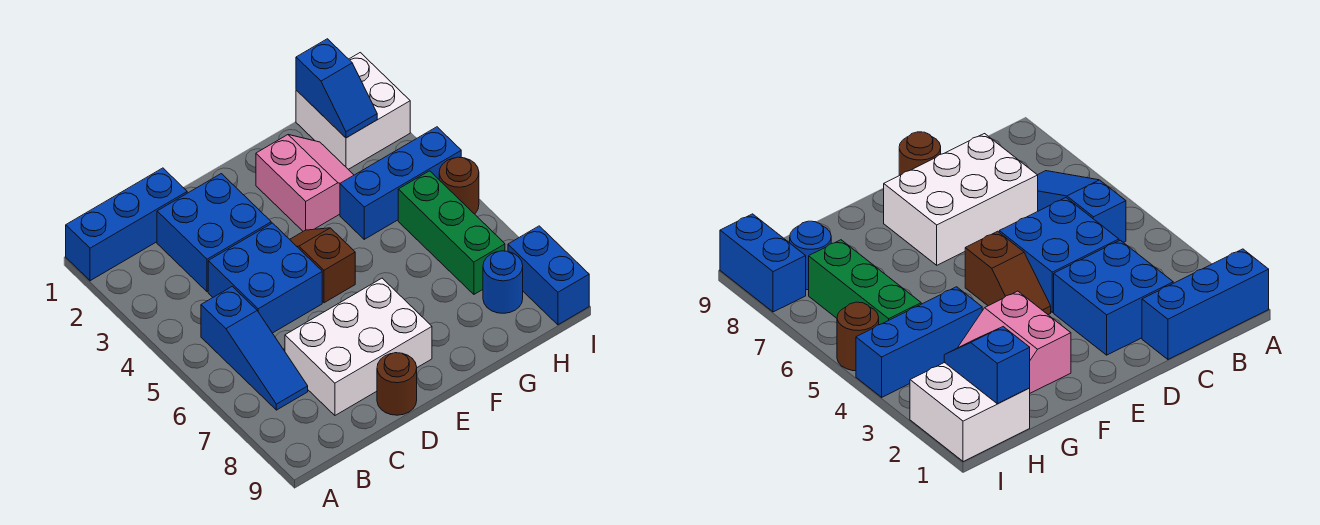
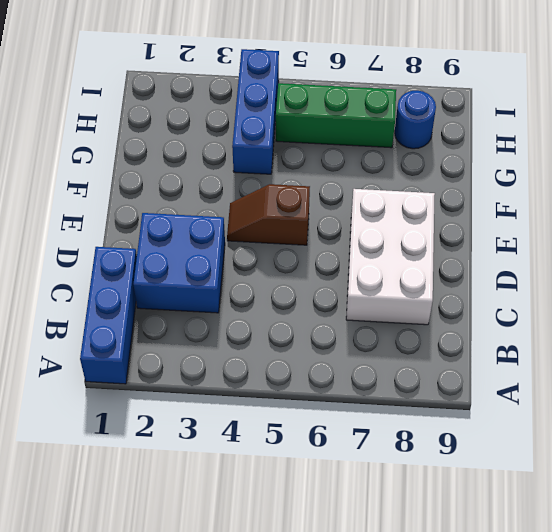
none -> blue 1x3 slope [201,286,308,410]
none -> blue 2x2 brick [208,223,322,333]
none -> brown 1x1 round brick [377,353,417,415]

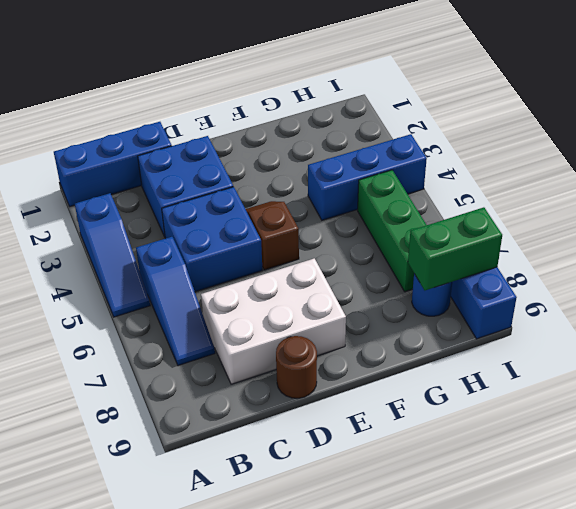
blue 1x3 slope [75,193,150,317] -> none
green 1x2 brick [408,207,502,290] -> none
none -> pink 2x2 slope [256,135,354,231]
none -> white 2x2 brick [296,53,410,169]
none -> brown 1x1 round brick [439,157,479,214]

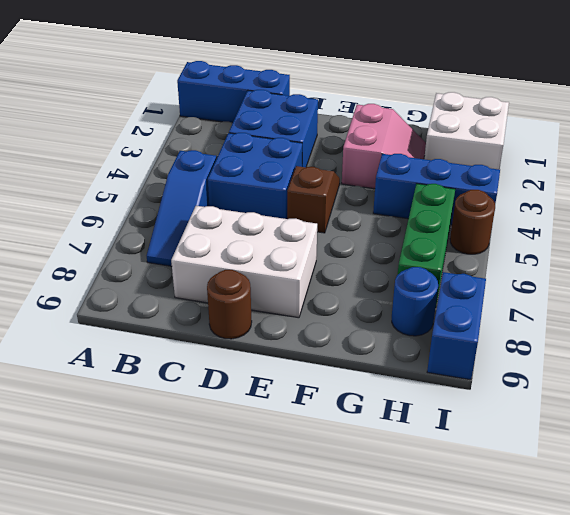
none -> blue 1x2 slope [296,39,377,138]

